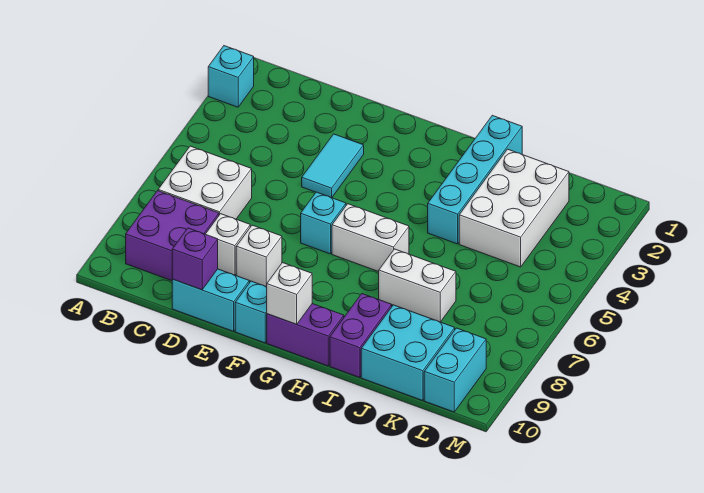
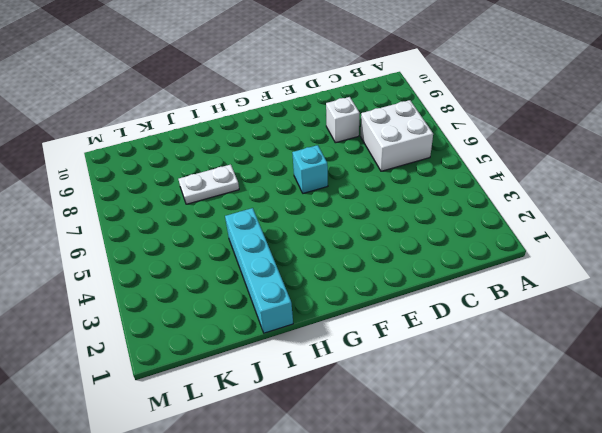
white 1x2 plate [178,164,239,204] -> white 1x2 brick [379,249,456,322]
none -> cyan 1x1 brick [208,46,254,107]
none -> purple 2x2 brick [126,191,219,281]
none -> cyan 1x2 brick [172,269,249,331]

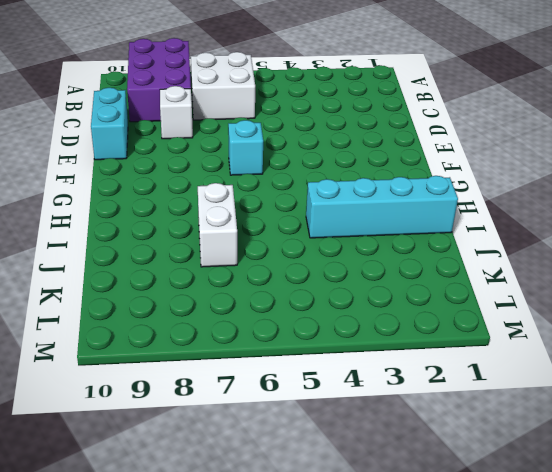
purple 2x3 brick [127,38,191,122] -> purple 2x2 brick [126,191,219,281]
none -> cyan 1x1 brick [208,46,254,107]
none -> cyan 1x2 tile [302,134,364,198]
none -> white 1x1 brick [236,225,282,287]

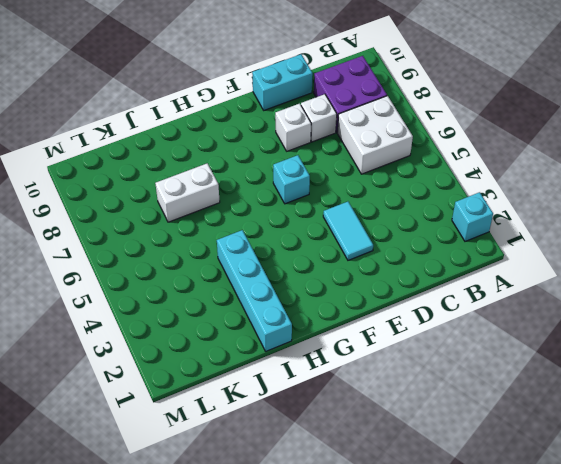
none -> cyan 1x1 brick [235,281,267,343]
none -> white 1x2 brick [332,204,409,272]
none -> purple 1x2 brick [267,304,344,366]

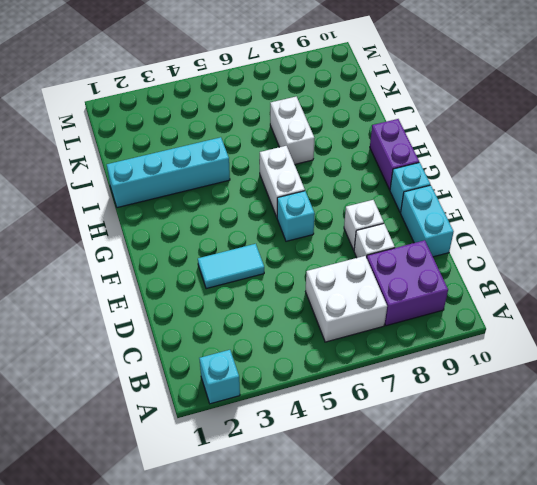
none -> purple 1x2 brick [330,294,392,378]
none -> white 2x3 brick [459,149,569,267]
none -> cyan 2x2 brick [361,305,455,401]

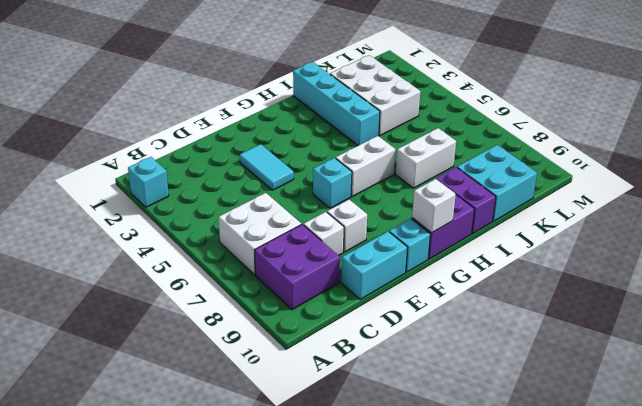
none -> cyan 1x2 brick [424,328,486,412]
none -> purple 1x1 brick [172,228,218,290]

